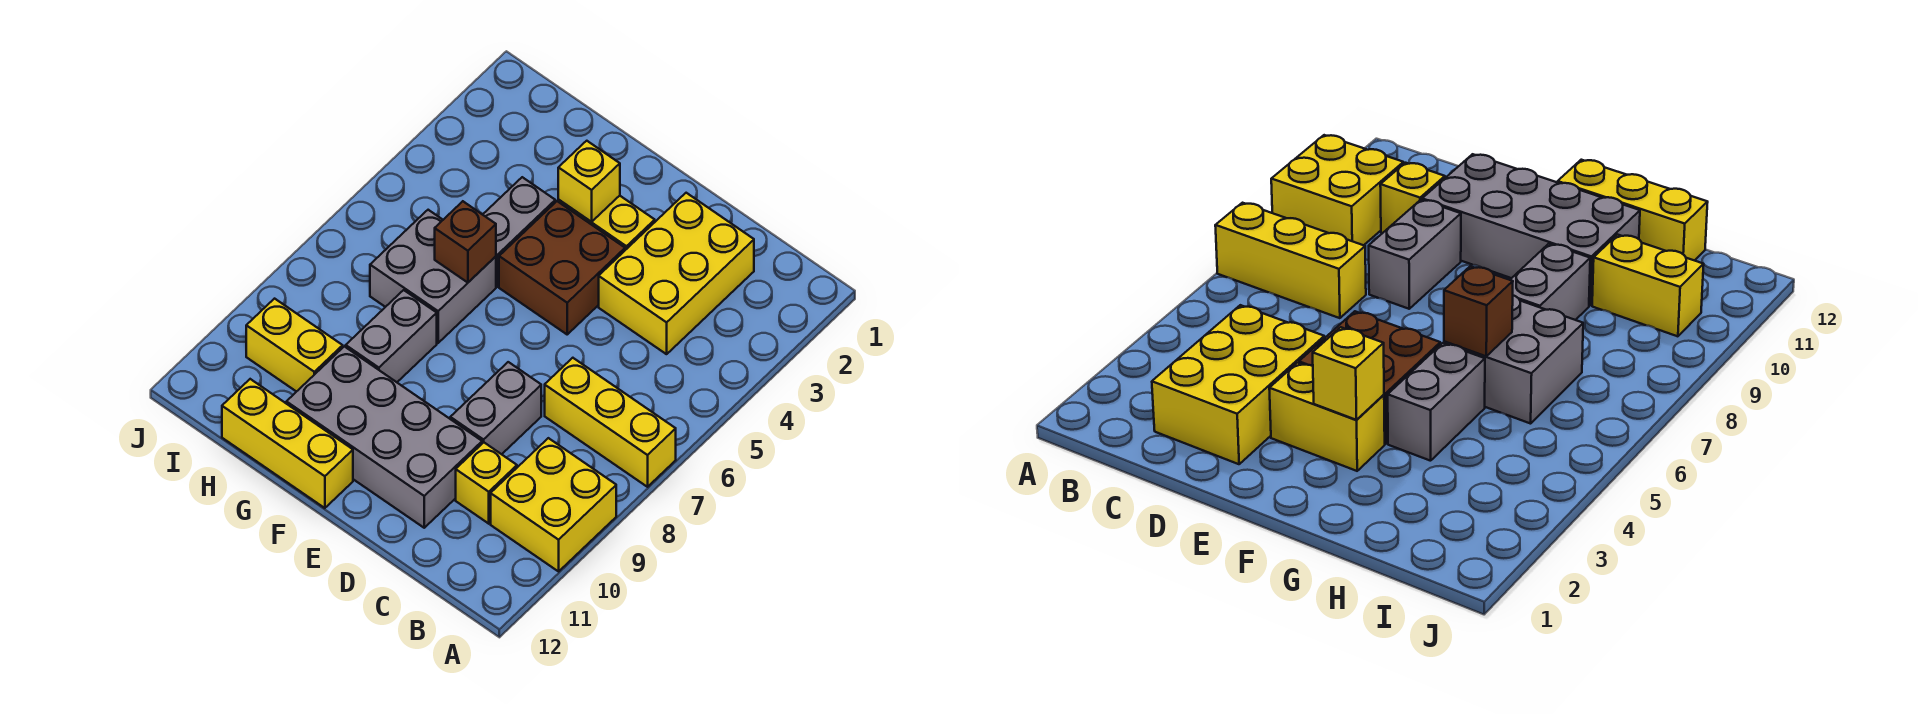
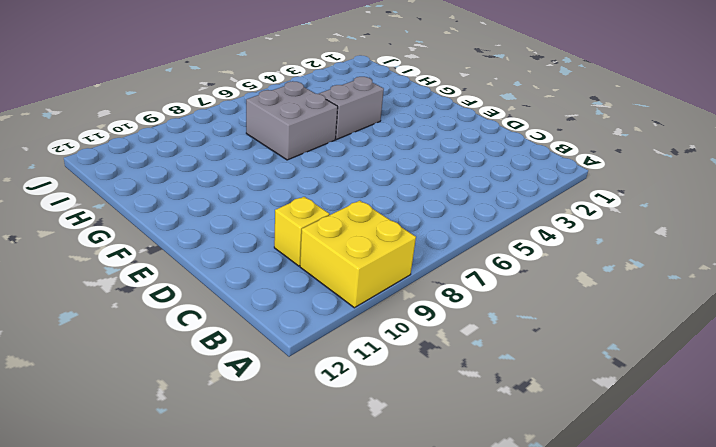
none -> yellow 1x3 brick [545,358,676,487]
none -> yellow 2x3 brick [599,193,754,354]
none -> grey 1x2 brick [450,362,541,454]

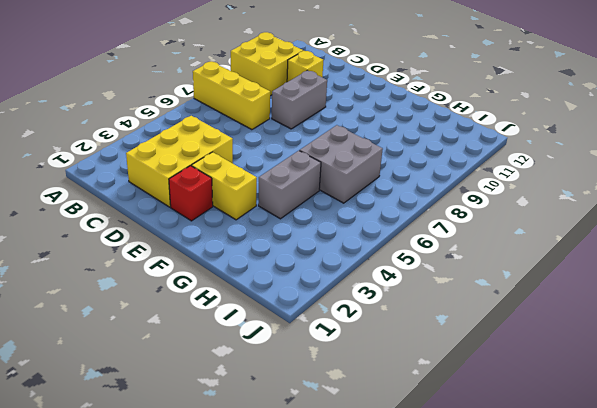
red 1x1 brick [169,166,213,221] -> none
none -> grey 2x4 brick [286,346,482,528]
none -> brown 2x2 brick [499,201,625,334]
none -> yellow 1x3 brick [222,379,353,508]

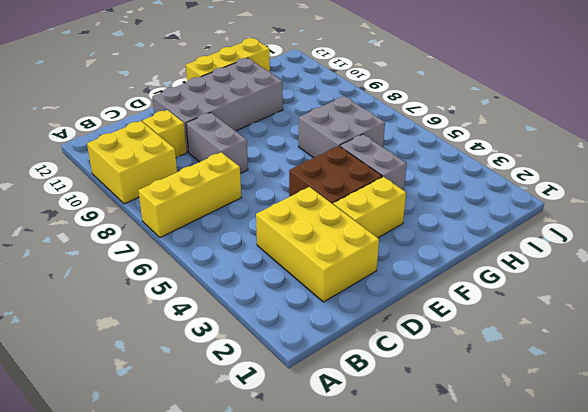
none -> grey 1x2 brick [346,290,437,382]
none -> yellow 1x2 brick [246,299,343,392]
none -> yellow 1x1 brick [558,141,620,222]

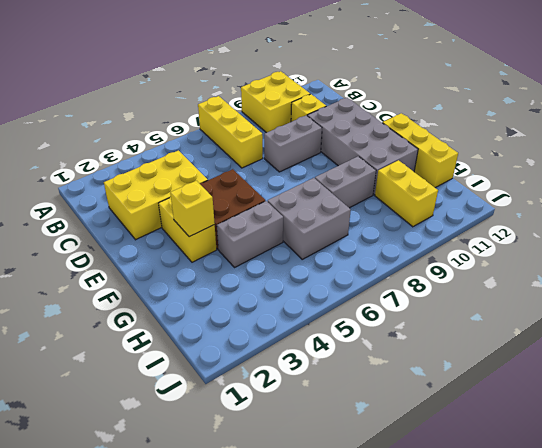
none -> brown 1x1 brick [435,201,496,283]

